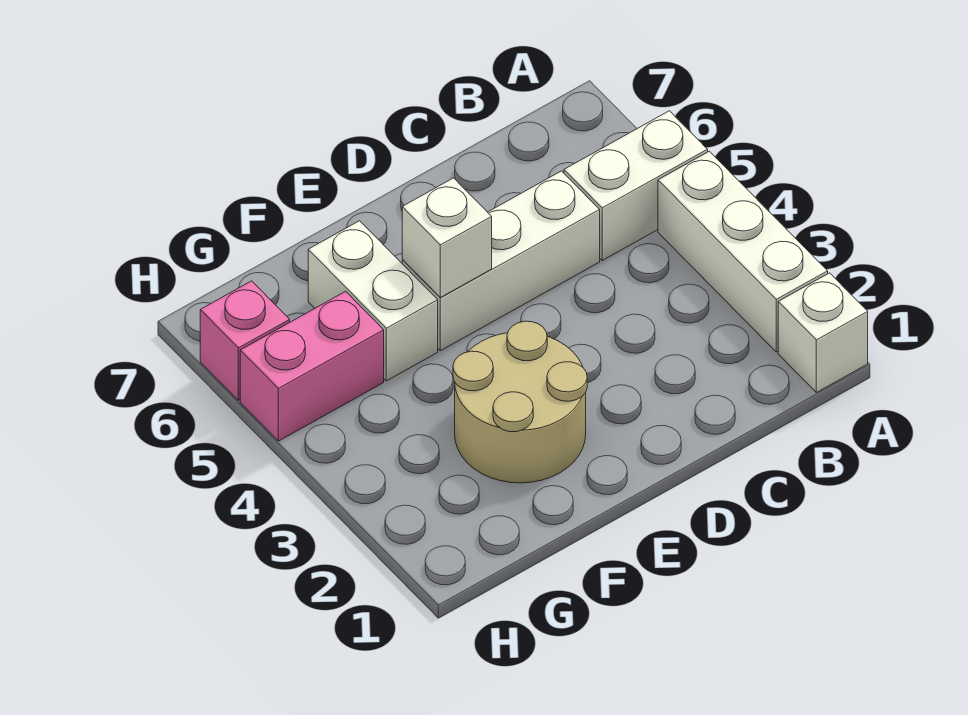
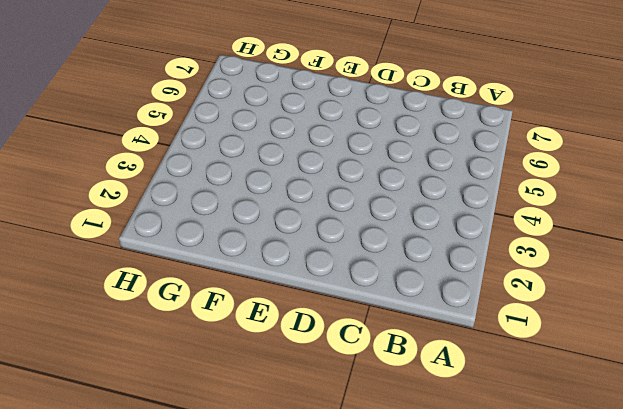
none -> white 1x1 brick [778,273,868,393]
none -> white 1x3 brick [658,151,828,352]

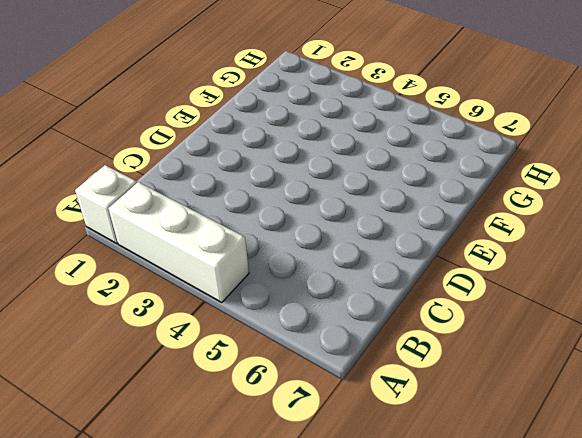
none -> white 1x2 brick [564,111,708,260]
none -> white 1x3 brick [402,171,600,351]

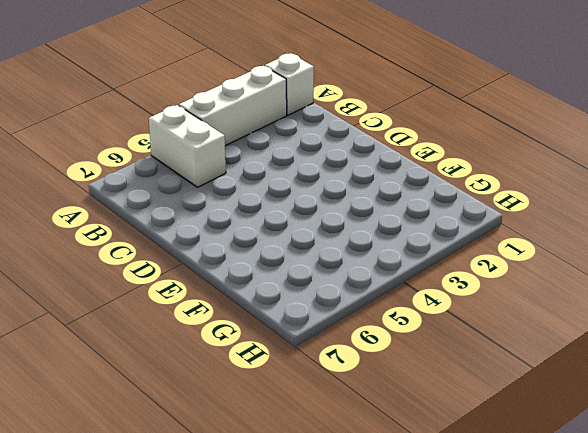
none -> white 1x3 brick [402,171,600,351]
none -> tan 2x2 round brick [453,321,587,483]

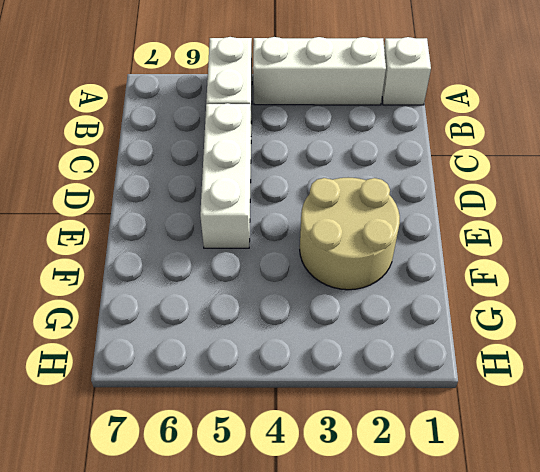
none -> white 1x2 brick [308,221,438,381]
none -> pink 1x2 brick [240,291,384,441]

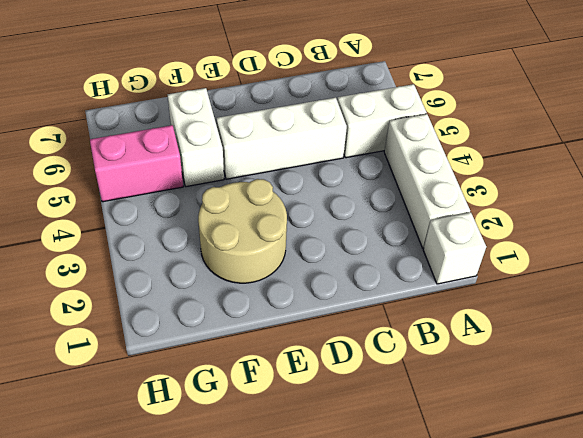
none -> pink 1x1 brick [200,281,290,401]
none -> white 1x1 brick [402,178,492,298]

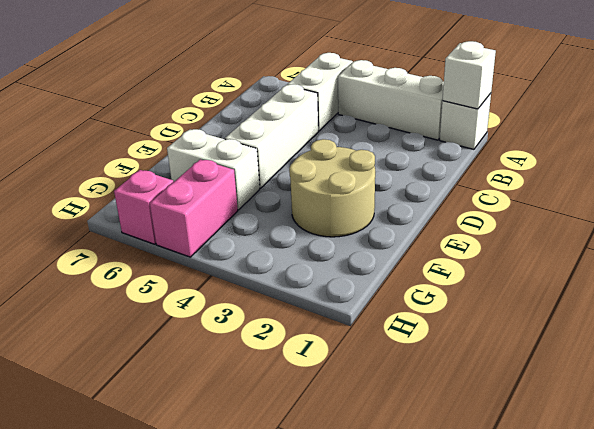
white 1x1 brick [442,41,496,109] -> white 1x1 brick moved to [402,178,492,298]

